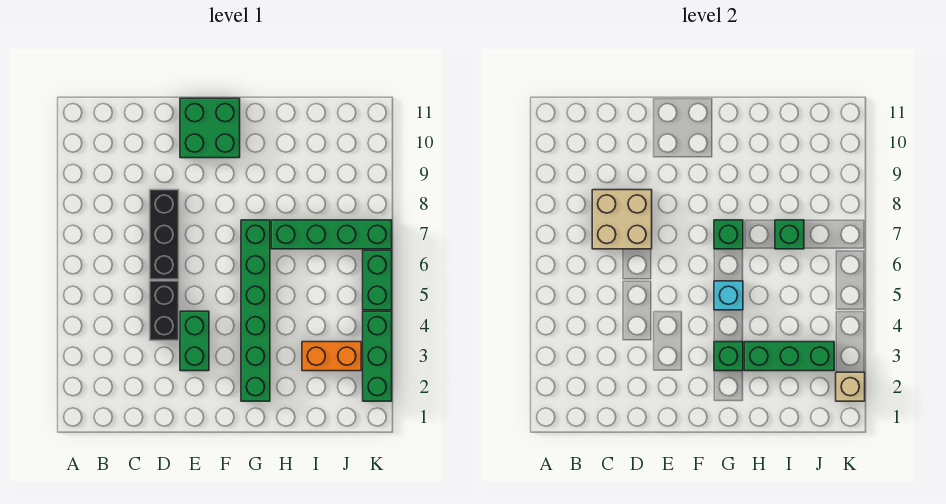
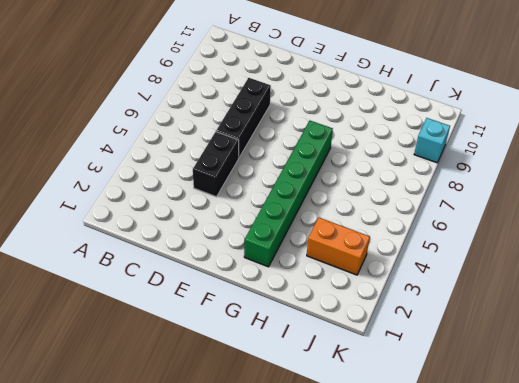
cyan 1x1 brick [414,118,450,163] -> cyan 1x1 brick moved to [714,281,743,310]
none -> green 1x2 brick [180,311,209,371]
none -> green 2x2 brick [180,98,240,158]
none -> green 1x4 brick [271,220,392,249]

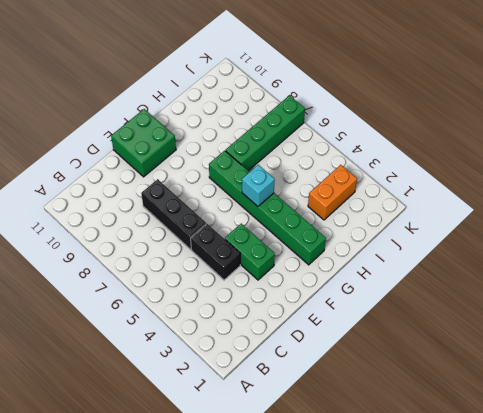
none -> green 1x3 brick [363,311,392,401]
none -> green 1x2 brick [363,250,392,310]
none -> tan 2x2 brick [592,190,652,249]

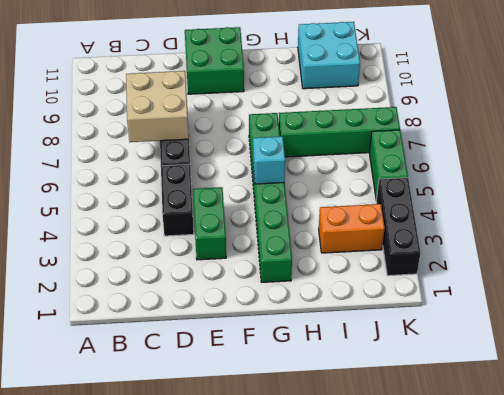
cyan 2x2 brick [298,22,360,89] -> none
black 1x3 brick [376,178,420,276] -> green 1x3 brick [363,311,392,401]
none -> green 1x1 brick [714,342,743,371]
none -> green 1x1 brick [714,220,743,249]
none -> green 1x3 brick [744,342,834,371]

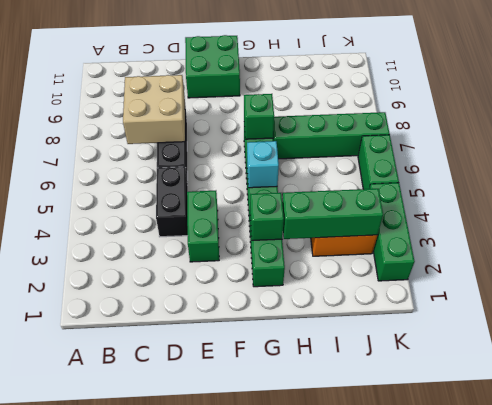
none -> green 1x1 brick [775,220,804,249]
none -> tan 1x1 brick [836,372,865,401]

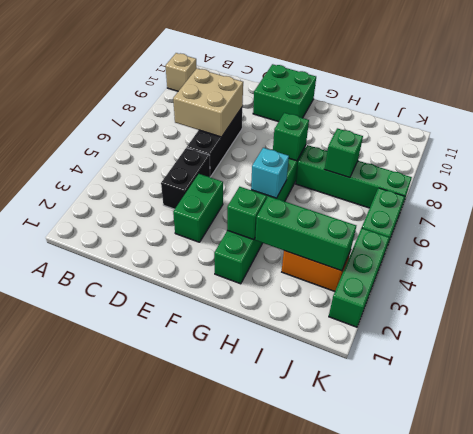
tan 1x1 brick [166,53,197,91] -> tan 1x1 brick moved to [836,372,865,401]

